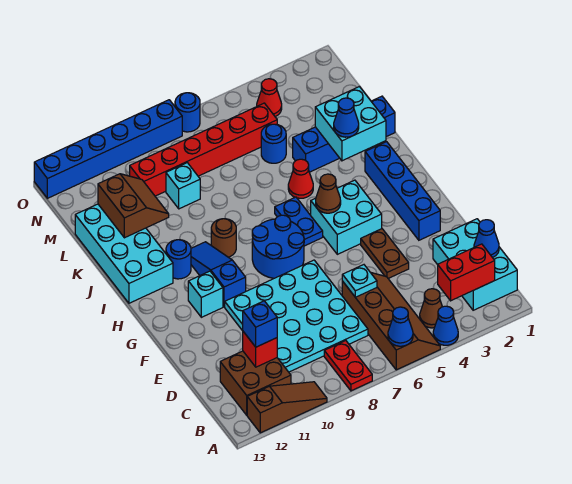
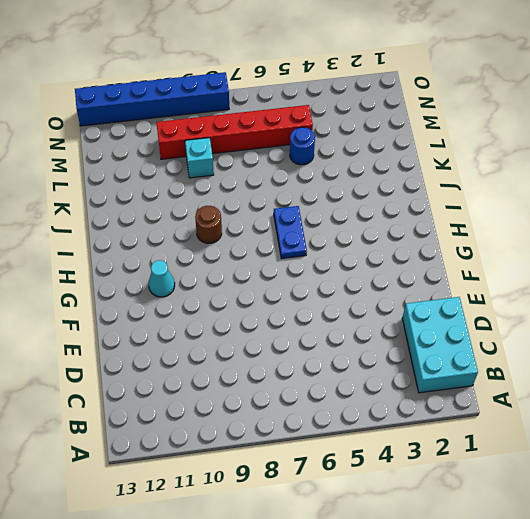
cyan 1x1 cone [149,260,175,297] -> cyan 1x1 brick [188,271,223,317]
none -> blue 1x1 cone [433,306,458,345]
none -> brown 2x4 slope [342,272,440,370]
none -> red 1x2 plate [324,341,372,391]
none -> brown 1x3 slope [247,382,327,433]

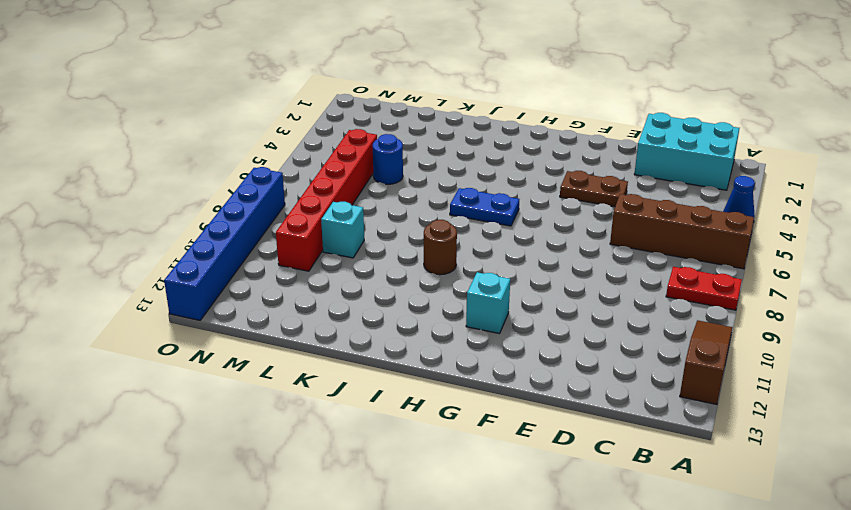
none -> brown 1x1 cone [420,289,442,328]
none -> brown 2x2 brick [220,351,291,415]
none -> cyan 4x4 plate [225,260,368,372]
none -> blue 1x4 brick [365,142,440,240]

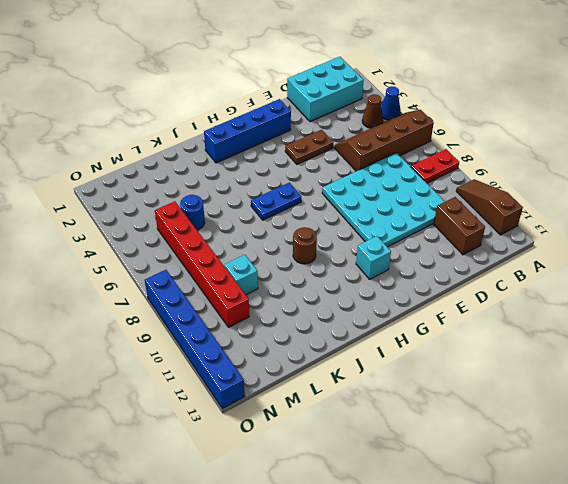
brown 1x2 brick [434,197,485,255] -> brown 2x2 brick [220,351,291,415]
none -> cyan 2x2 brick [311,180,382,254]
none -> blue 2x2 round brick [252,215,304,278]
none -> blue 1x3 slope [191,242,246,307]
none -> blue 1x1 round brick [166,240,191,279]

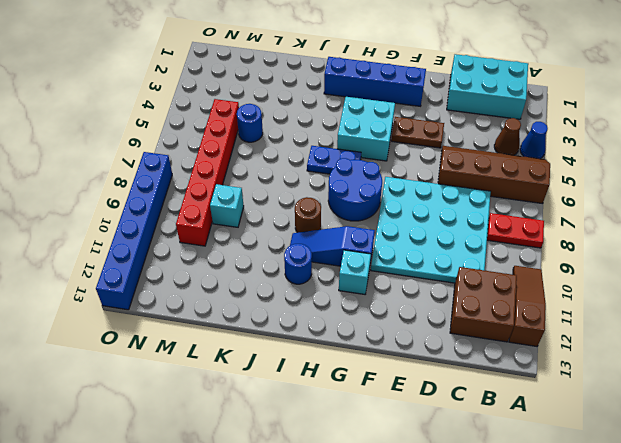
none -> cyan 2x4 brick [75,204,173,303]
none -> red 1x1 cone [288,159,313,198]
none -> blue 1x4 brick [293,96,395,172]
none -> red 1x1 cone [257,79,282,117]

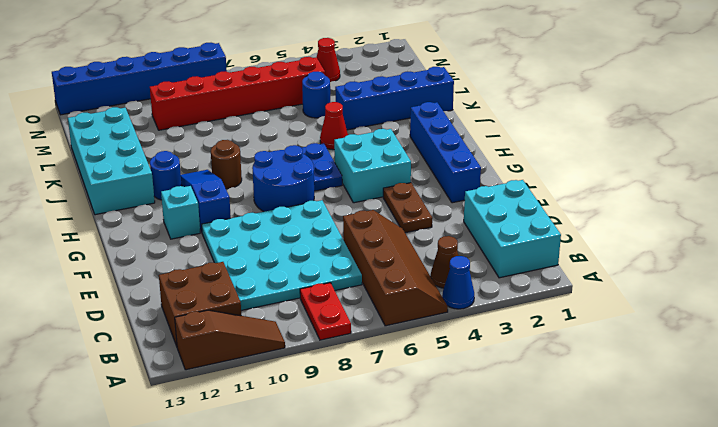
none -> cyan 1x1 brick [166,163,200,209]
none -> blue 1x1 round brick [175,93,200,132]
none -> blue 1x1 cone [388,307,413,346]
none -> red 1x2 brick [438,244,495,301]

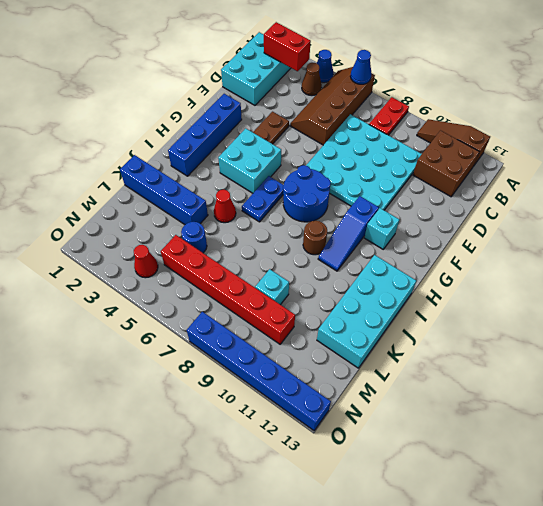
none -> blue 1x1 round brick [166,240,191,279]
none -> blue 1x1 round brick [175,93,200,132]
none -> blue 1x1 cone [474,220,499,258]
none -> red 1x1 brick [243,332,277,367]

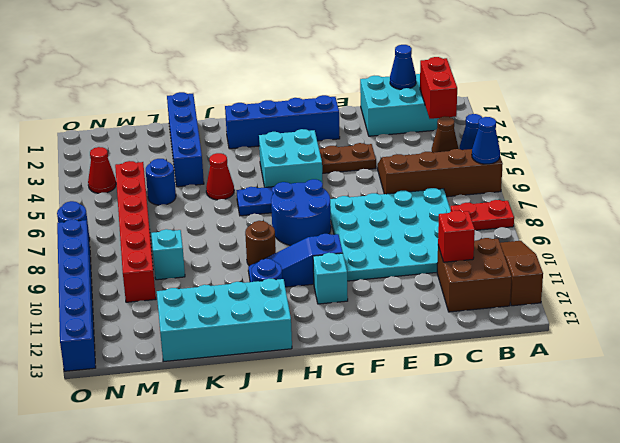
none -> cyan 1x1 plate [342,265,377,297]
none -> brown 1x1 cone [316,174,341,213]
none -> cyan 2x2 brick [315,86,386,161]
none -> brown 2x2 slope [98,174,169,238]

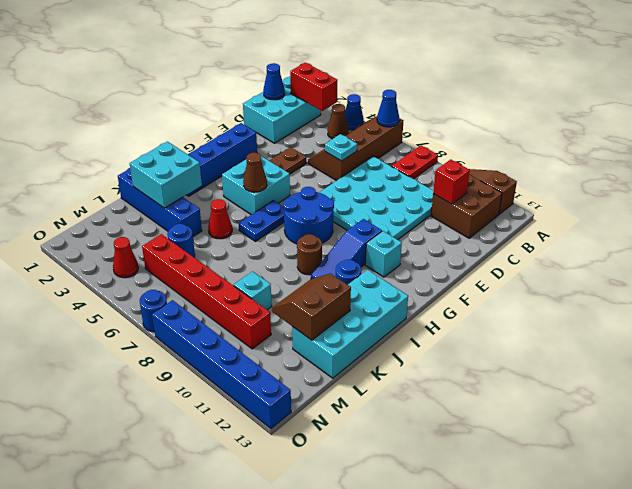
none -> blue 1x1 brick [243,301,277,347]
none -> blue 1x1 cone [334,98,359,137]

